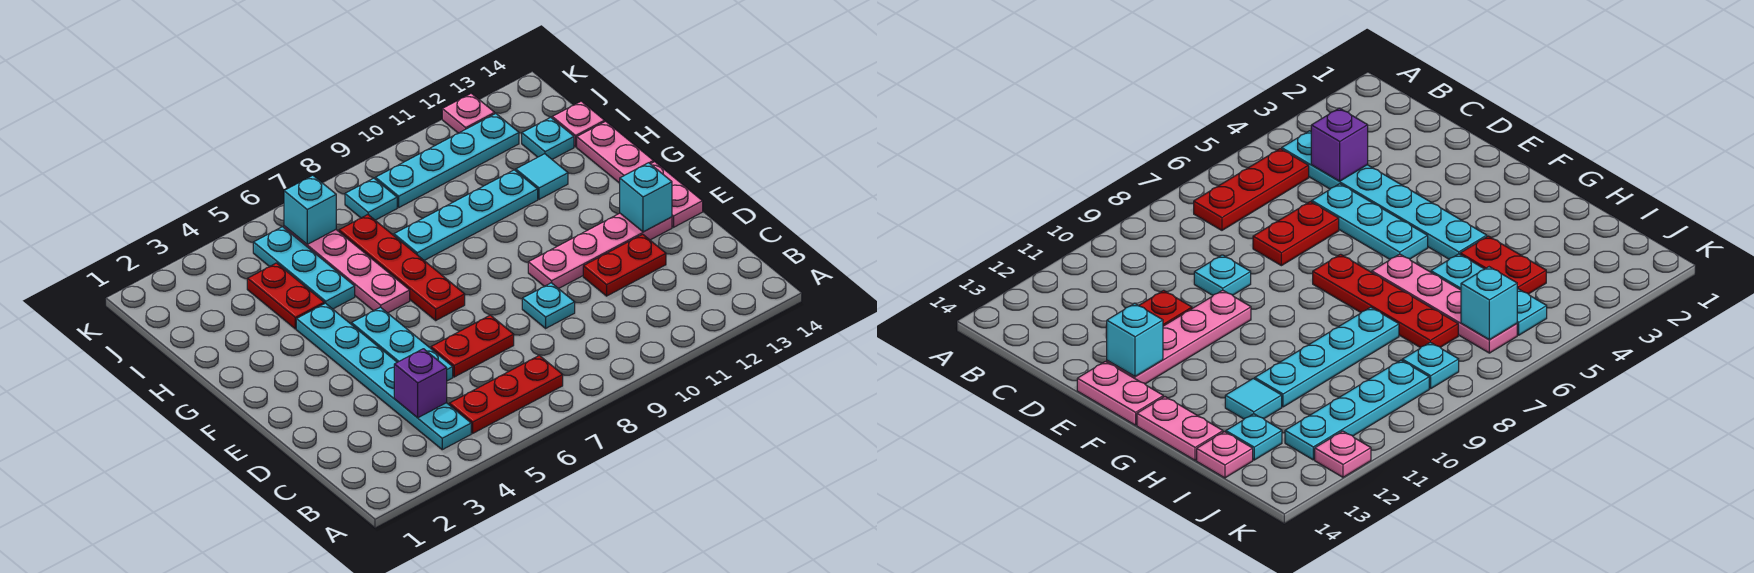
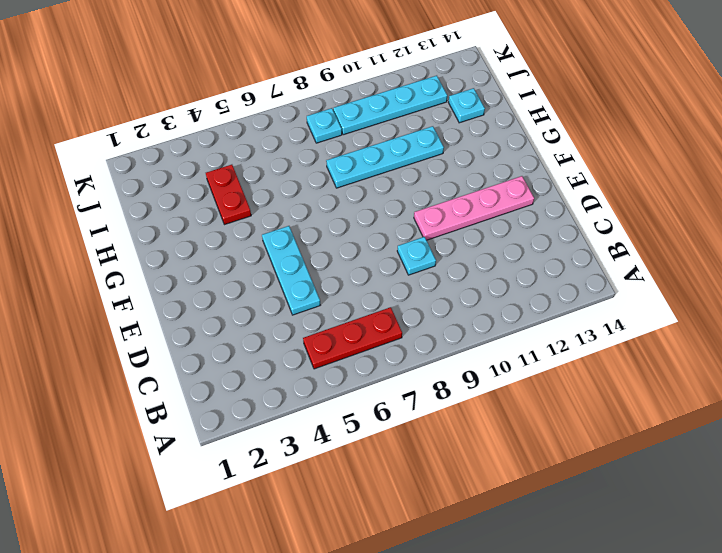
none -> cyan 1x6 plate [296,303,471,450]
none -> red 1x2 plate [431,315,514,377]
none -> red 1x2 plate [583,234,666,296]

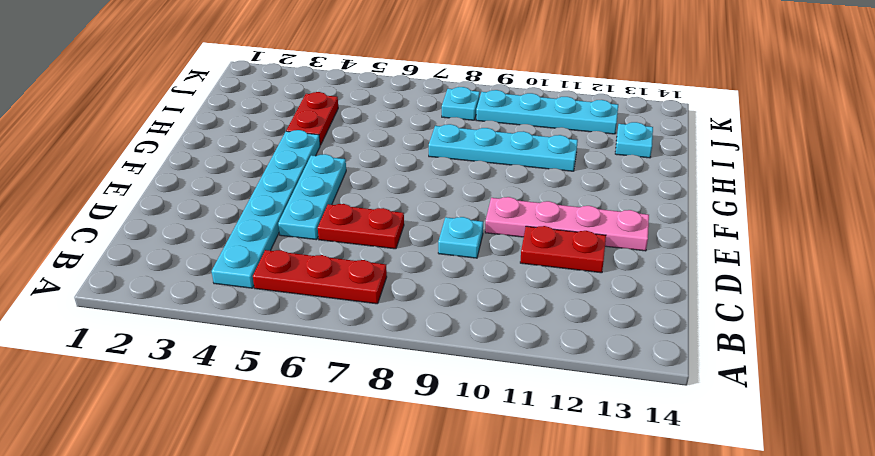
none -> pink 1x2 plate [651,162,703,227]
none -> red 1x4 plate [339,215,465,320]
none -> pink 1x4 plate [284,226,410,313]

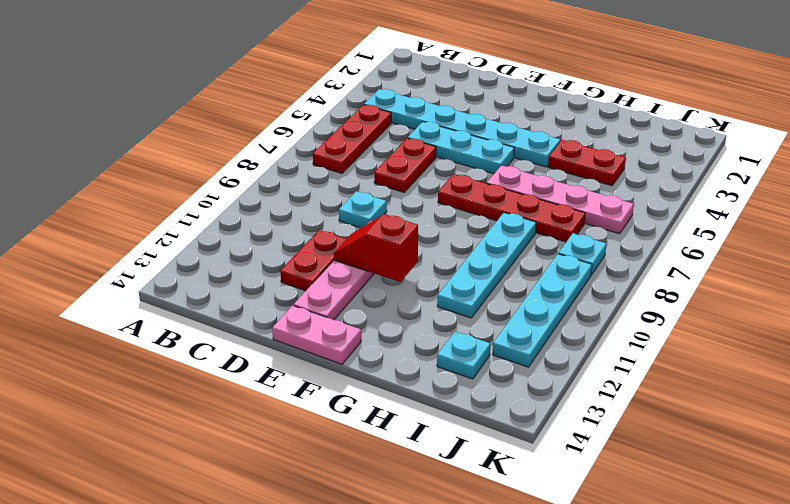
red 1x2 slope [333,214,418,282] -> none
none -> pink 1x2 plate [577,121,654,183]
none -> cyan 1x3 plate [253,227,355,309]
none -> cyan 1x1 tile [516,154,568,199]

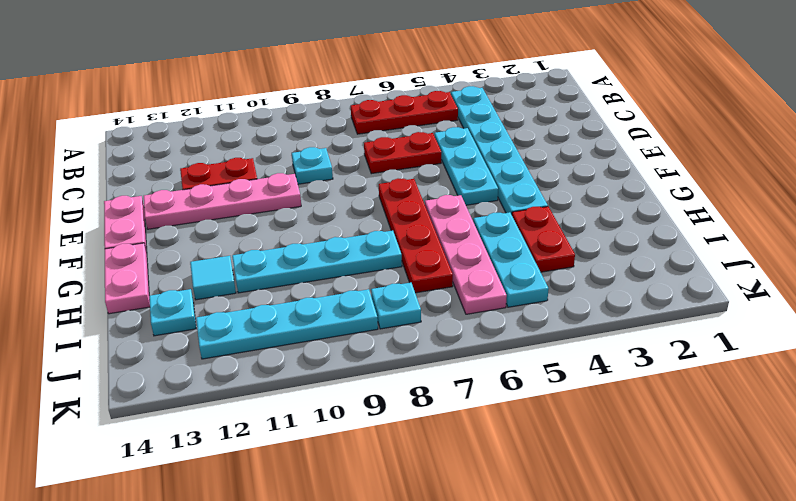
none -> pink 1x1 plate [552,101,605,147]
none -> pink 1x1 plate [442,93,495,133]
none -> purple 1x1 brick [394,349,447,418]

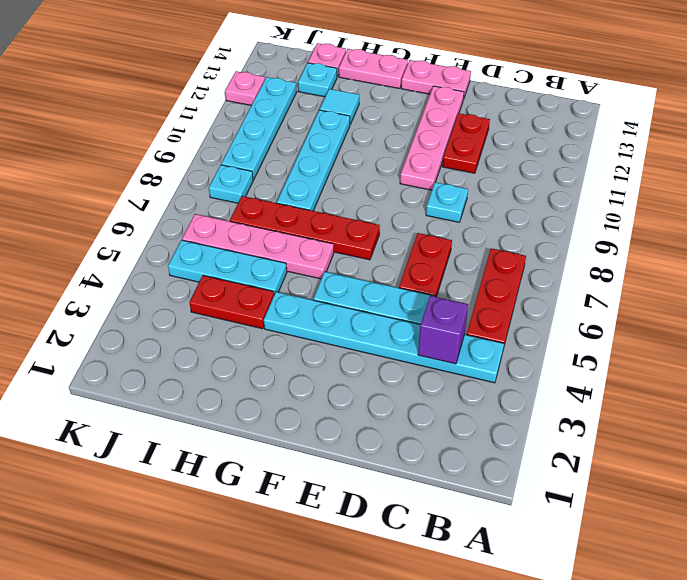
none -> cyan 1x1 brick [620,163,672,232]
none -> cyan 1x1 brick [284,175,336,244]

